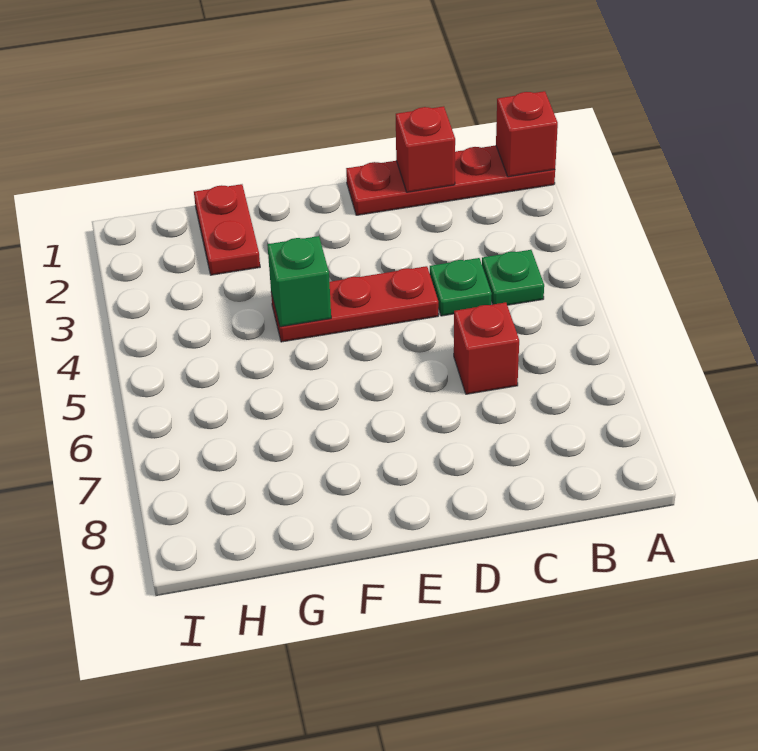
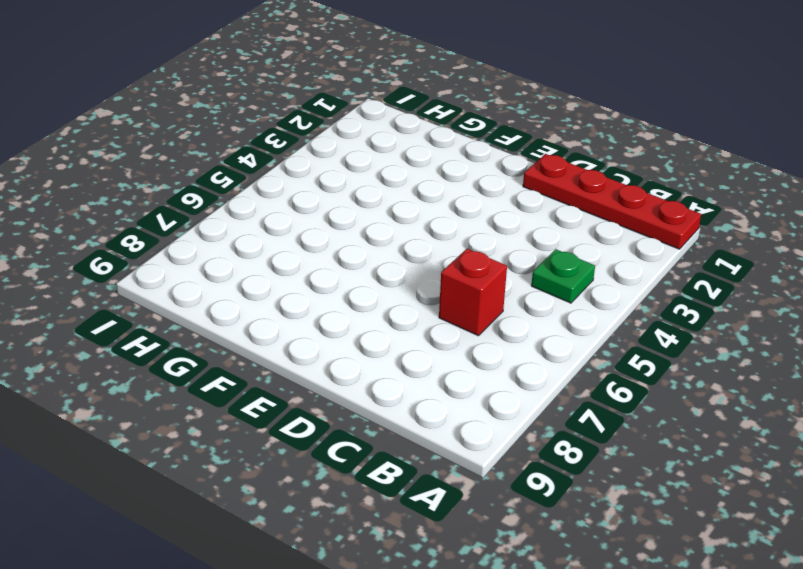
none -> green 1x1 plate [430,258,492,316]
none -> red 1x3 plate [271,266,438,342]

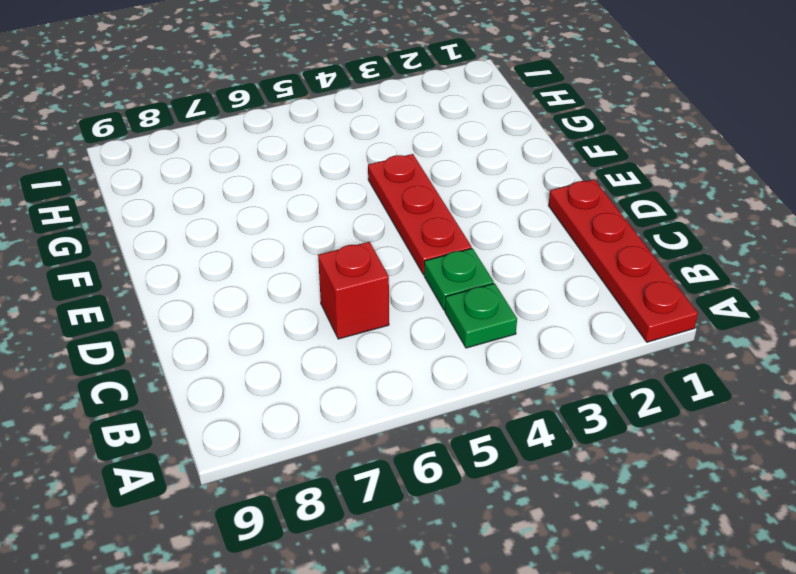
none -> red 1x2 plate [194,184,260,275]
none -> red 1x1 brick [496,91,558,177]

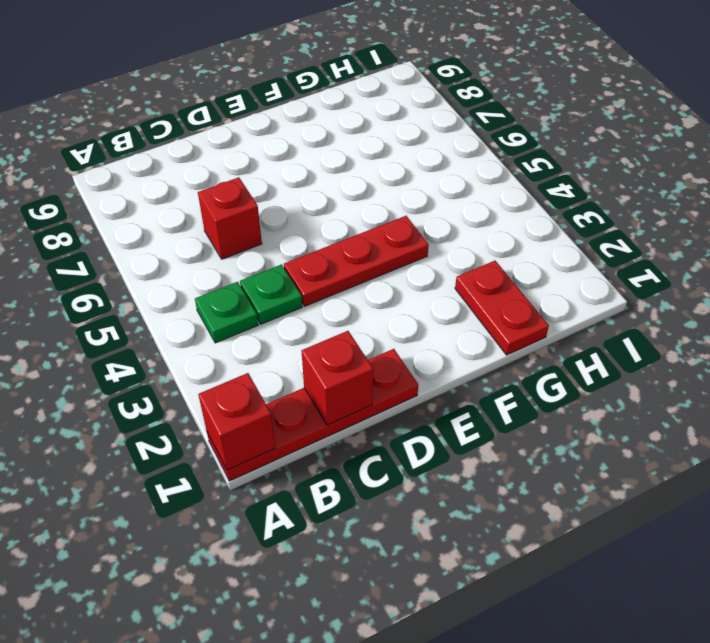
none -> green 1x1 brick [267,236,331,327]

